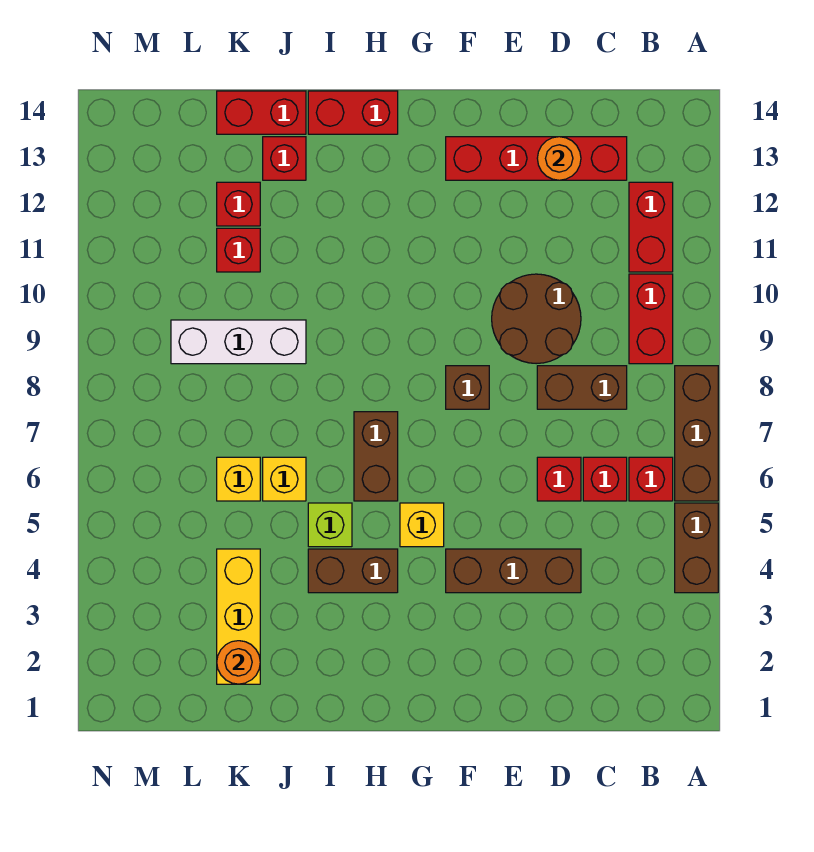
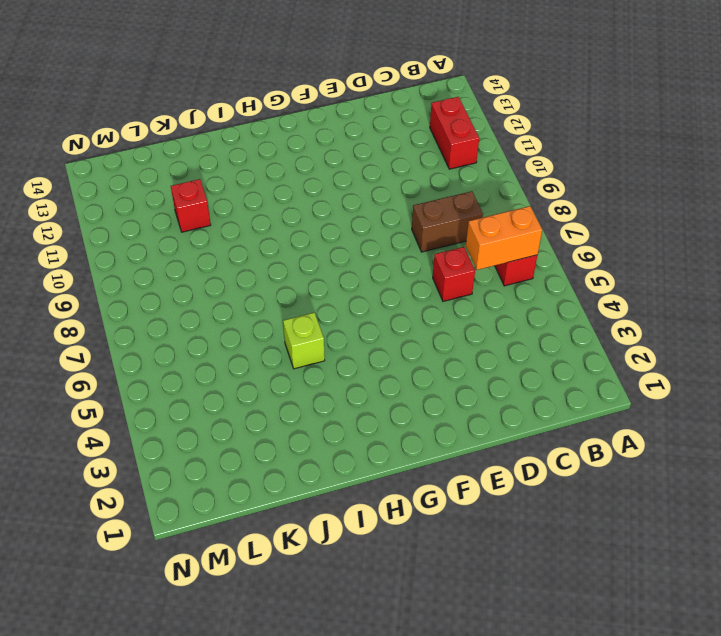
orange 1x2 brick [466,206,542,270] -> none
none -> brown 1x2 brick [675,503,718,593]
none -> brown 1x3 brick [675,366,718,501]
none -> red 1x2 brick [629,274,673,364]

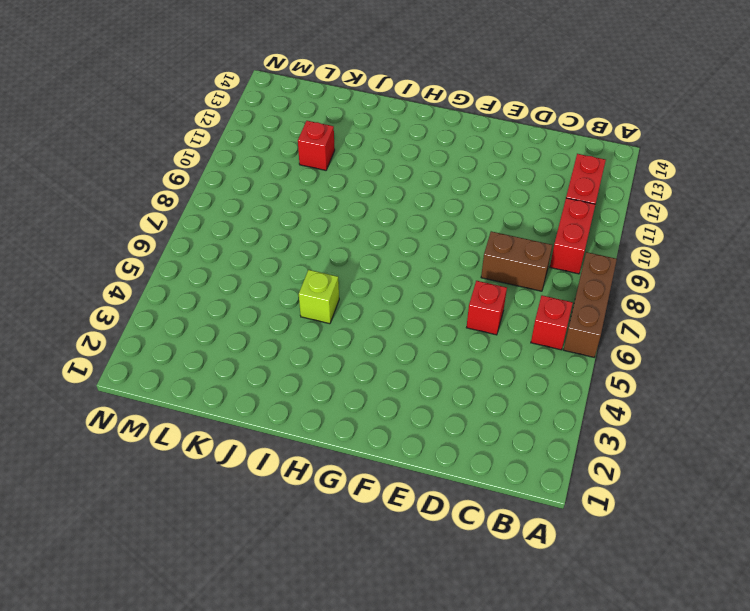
none -> brown 1x2 brick [675,503,718,593]
none -> red 1x1 brick [583,457,627,501]
none -> red 1x4 brick [446,137,627,180]

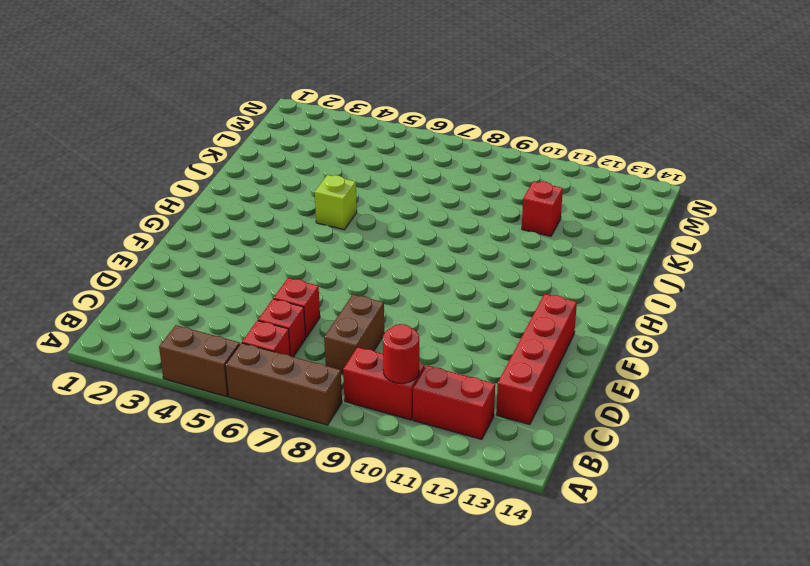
red 1x1 round brick [383,324,419,383] -> none
none -> brown 1x3 brick [446,549,581,593]
none -> brown 2x2 round brick [492,274,581,364]
none -> brown 1x1 brick [446,366,489,409]

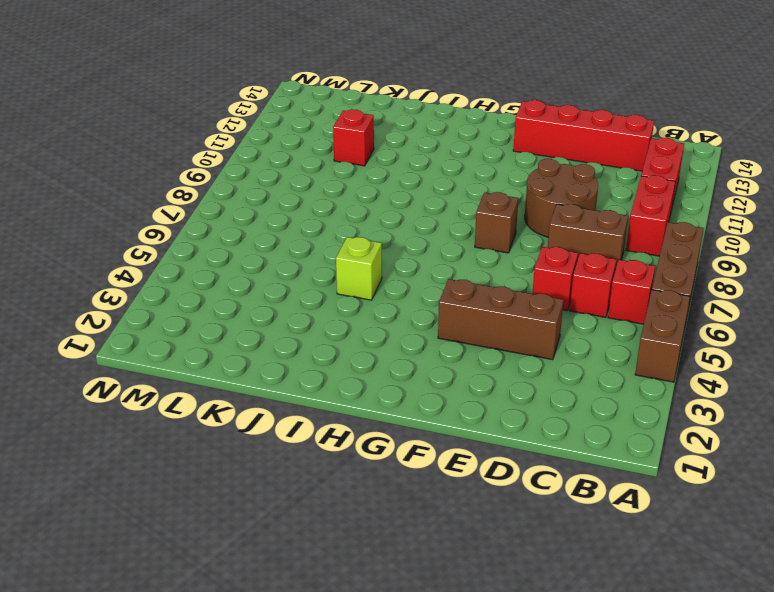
none -> yellow 1x1 brick [400,503,444,547]
none -> brown 1x2 brick [308,549,398,593]
none -> brown 1x2 brick [354,412,398,501]

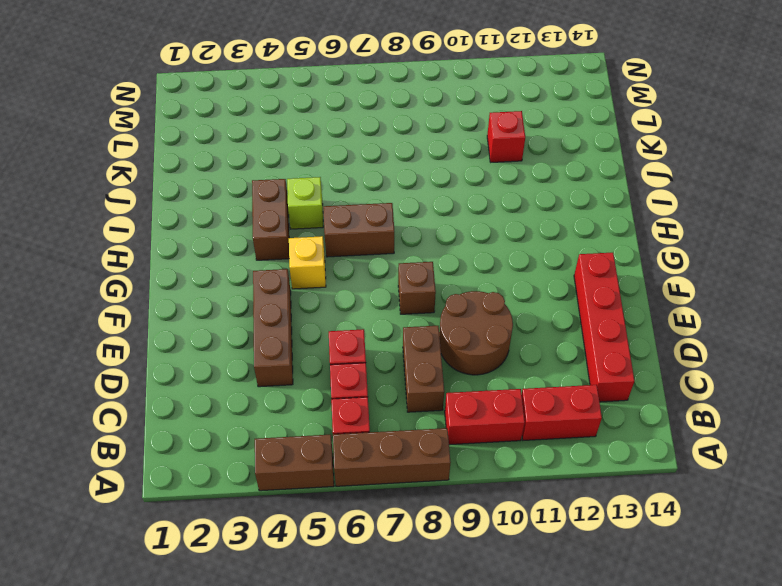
none -> red 1x2 brick [308,91,398,134]
none -> yellow 1x1 brick [263,457,306,501]
none -> white 1x3 brick [171,320,306,364]

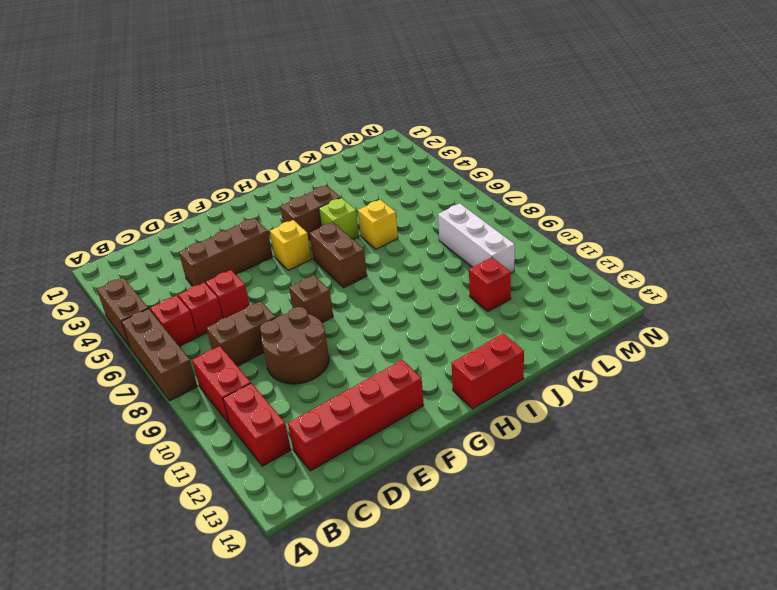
white 1x3 brick [438,203,515,273] -> white 1x3 brick turned to [171,320,306,364]
none -> red 1x1 brick [263,137,306,180]
none -> red 1x2 brick [217,91,306,134]
none -> yellow 1x3 brick [217,549,260,684]

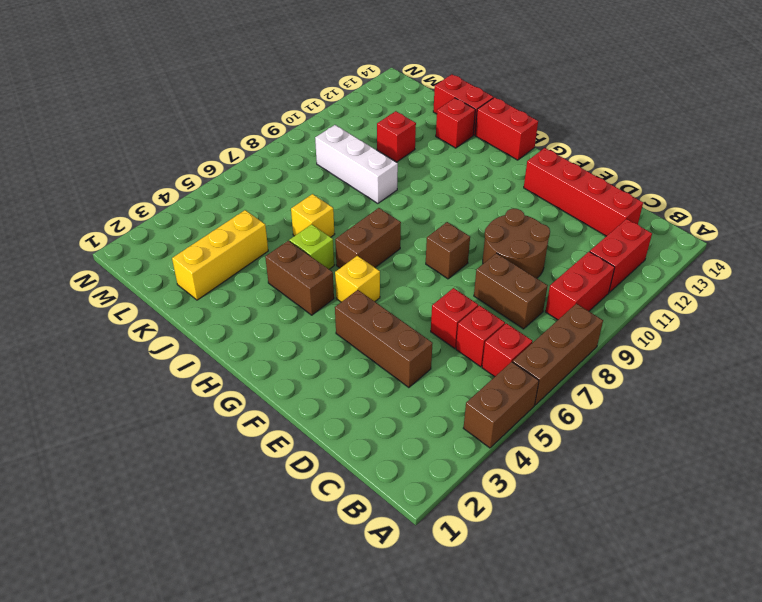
none -> yellow 1x1 brick [217,457,260,501]
none -> red 1x1 brick [217,182,260,226]
none -> orange 1x1 round brick [537,137,581,180]

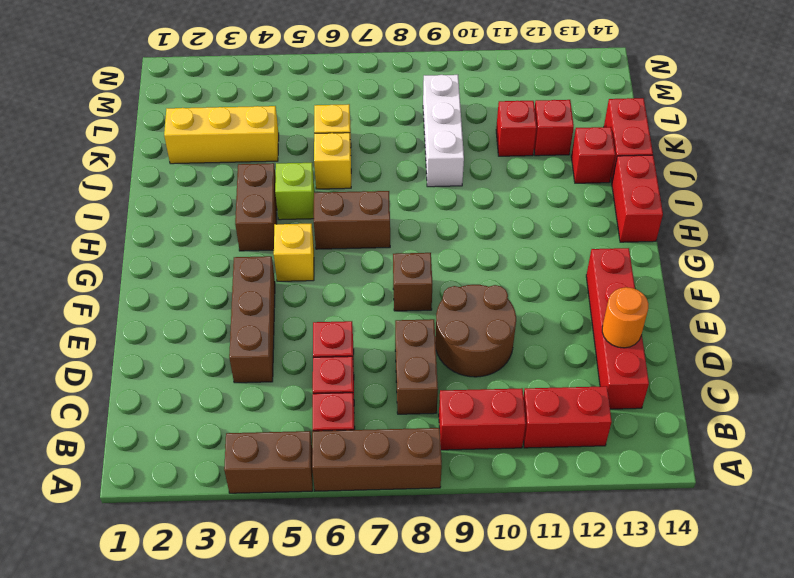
none -> orange 1x1 round brick [217,641,260,684]

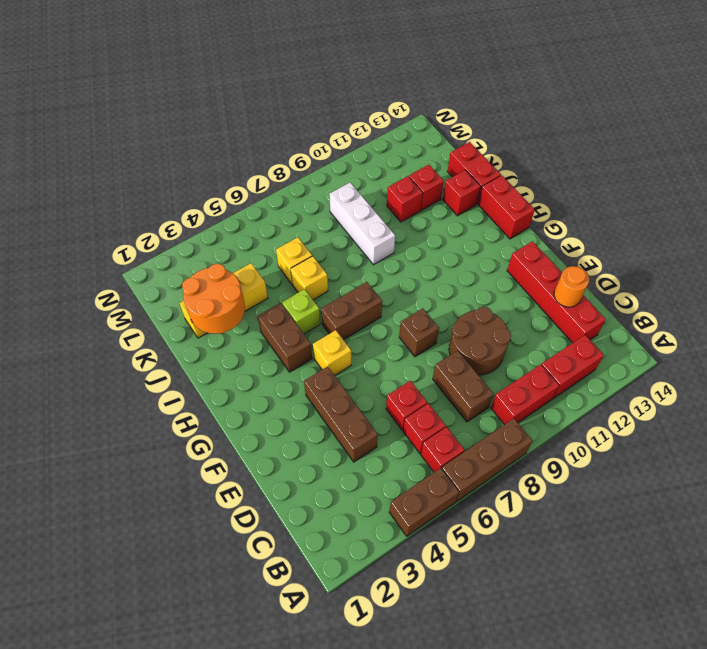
orange 2x2 round brick [182,264,245,334] -> orange 1x1 round brick [217,641,260,684]

